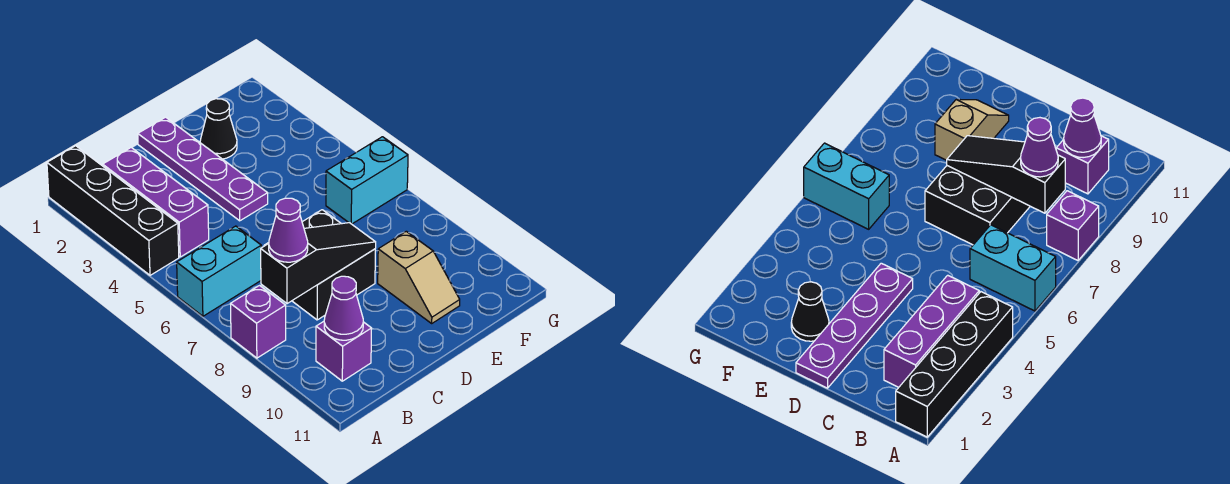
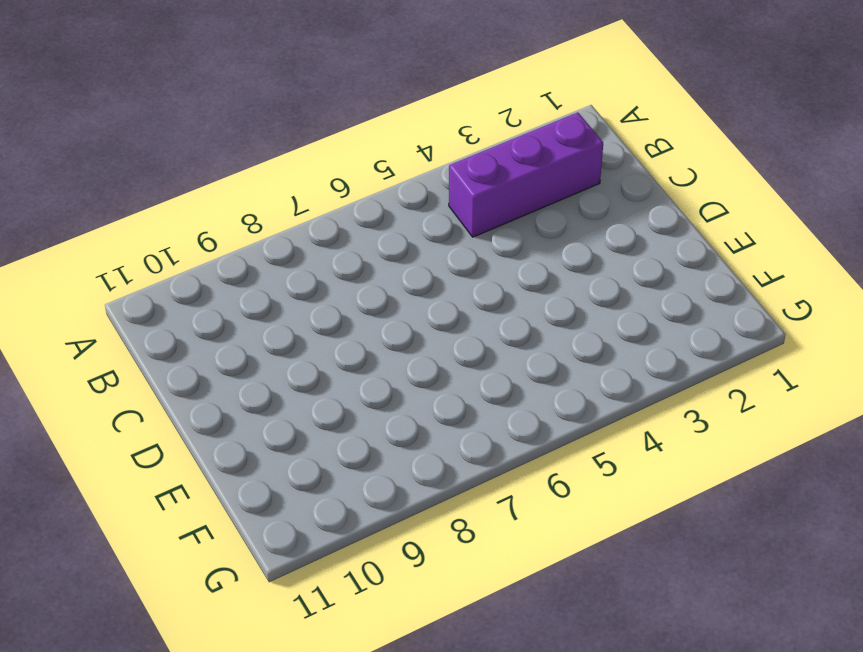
none -> black 1x4 brick [47,146,179,275]
none -> cyan 1x2 brick [177,226,261,316]
none -> purple 1x1 brick [231,286,286,358]

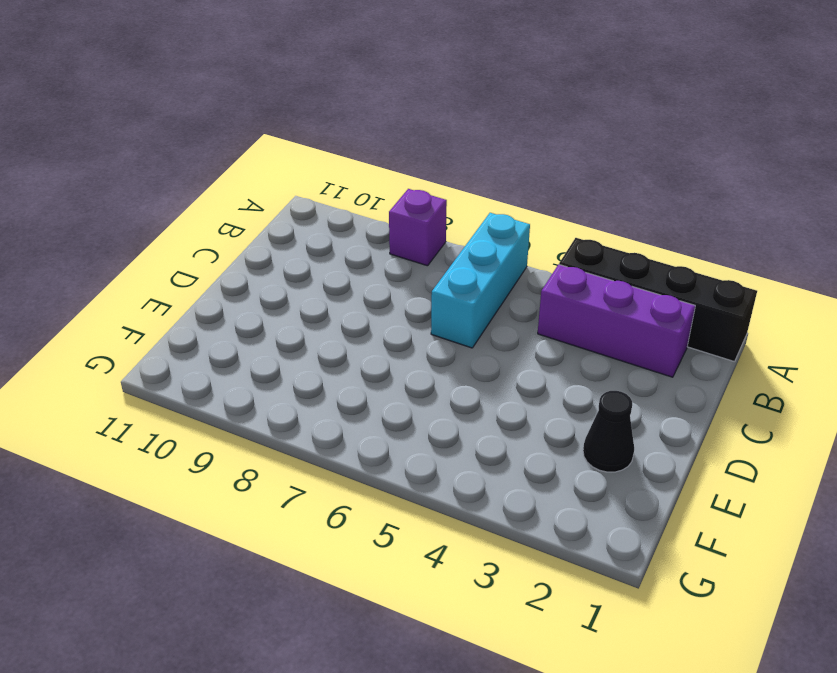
cyan 1x3 brick [431,213,530,348] -> cyan 1x2 brick [177,226,261,316]
none -> purple 1x1 brick [316,321,372,381]
none -> black 2x2 brick [264,210,375,320]
none -> purple 1x4 plate [138,117,268,221]

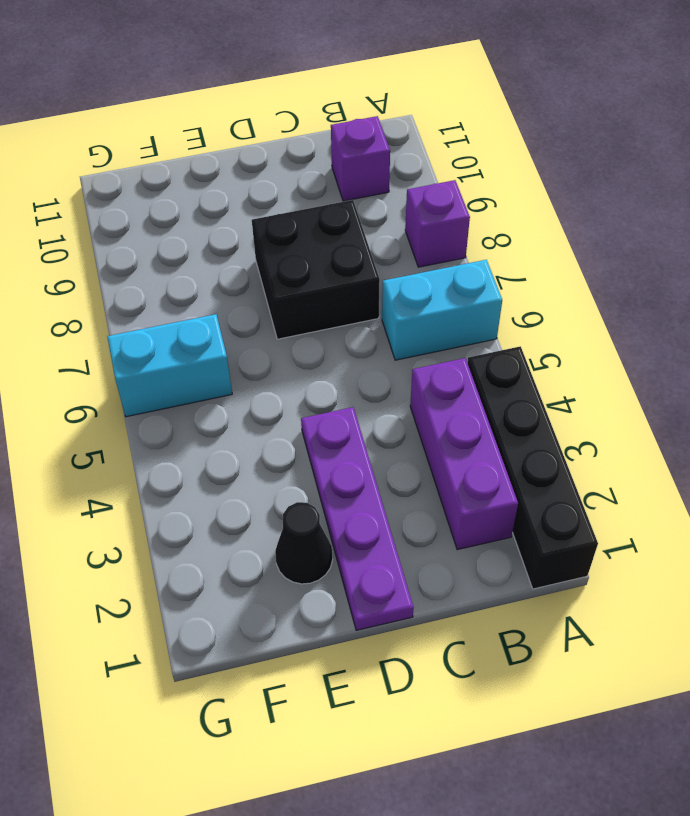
none -> tan 1x2 slope [378,231,460,323]
none -> black 1x3 slope [261,223,376,304]
none -> purple 1x1 cone [324,276,363,340]

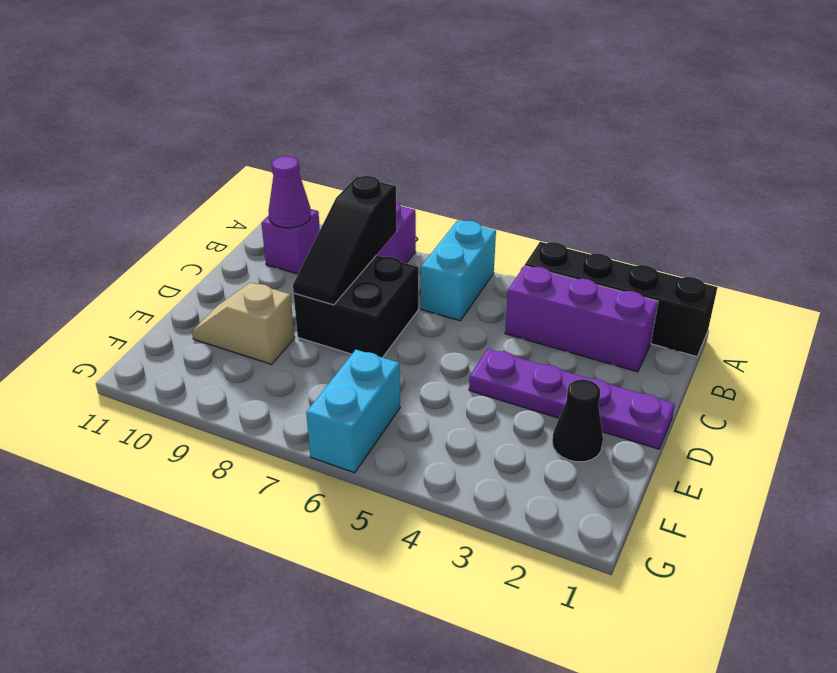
none -> purple 1x1 cone [269,198,308,262]

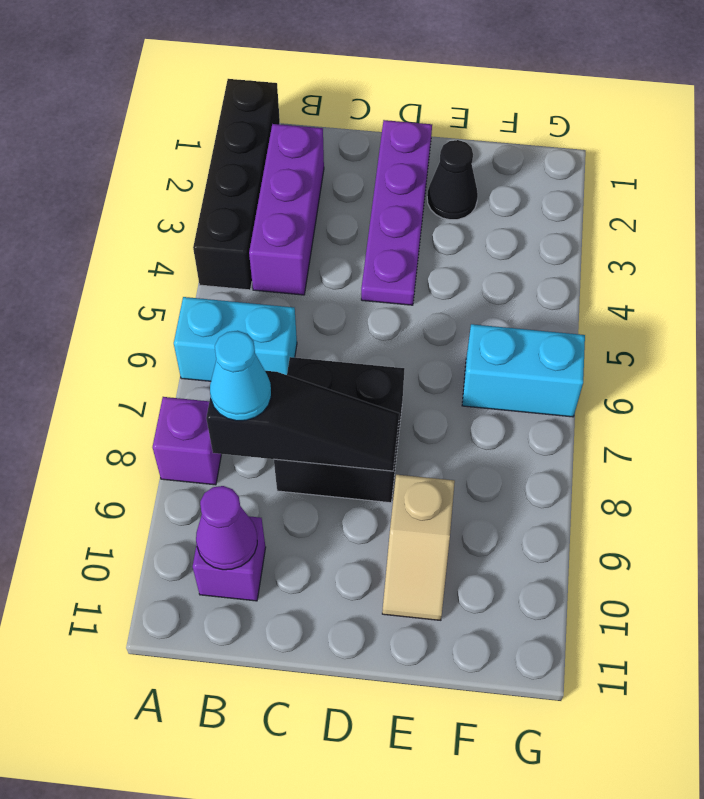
cyan 1x1 cone [210,331,271,421] -> purple 1x1 cone [269,198,308,262]

